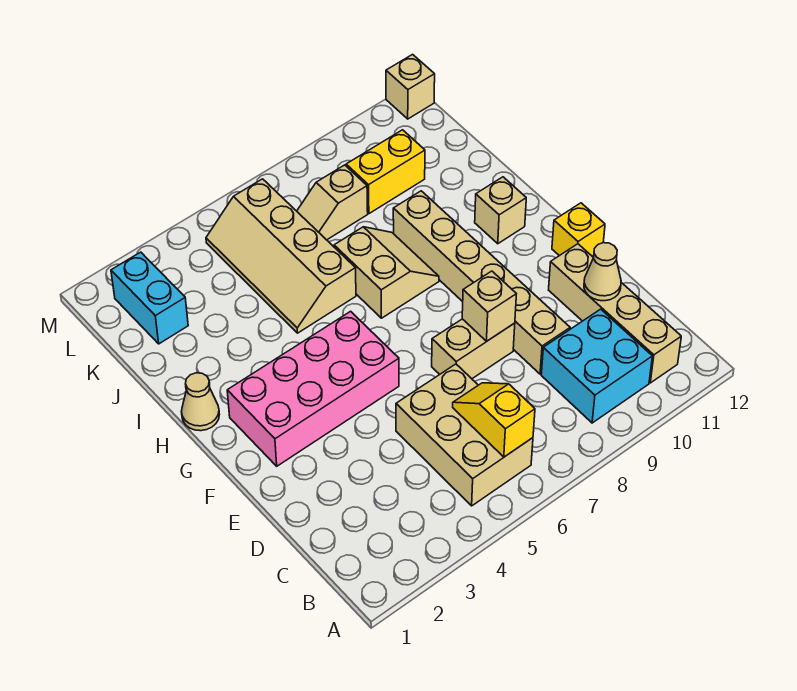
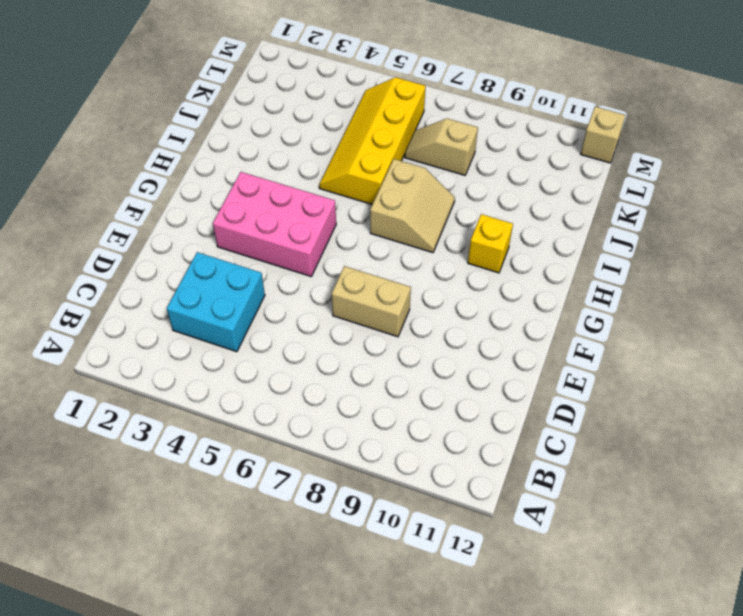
cyan 2x2 brick [167,252,265,352] -> cyan 2x2 brick moved to [541,309,652,423]
pink 2x3 brick [213,172,336,276] -> pink 2x4 brick [227,311,399,466]
yellow 1x1 brick [468,214,513,273] -> yellow 1x1 brick moved to [552,203,605,258]
yellow 2x4 slope [319,77,426,205] -> tan 2x4 slope [206,179,356,333]
none -> tan 2x3 brick [396,364,533,506]
none -> tan 1x4 brick [549,244,681,383]
none -> tan 1x6 brick [393,191,570,374]

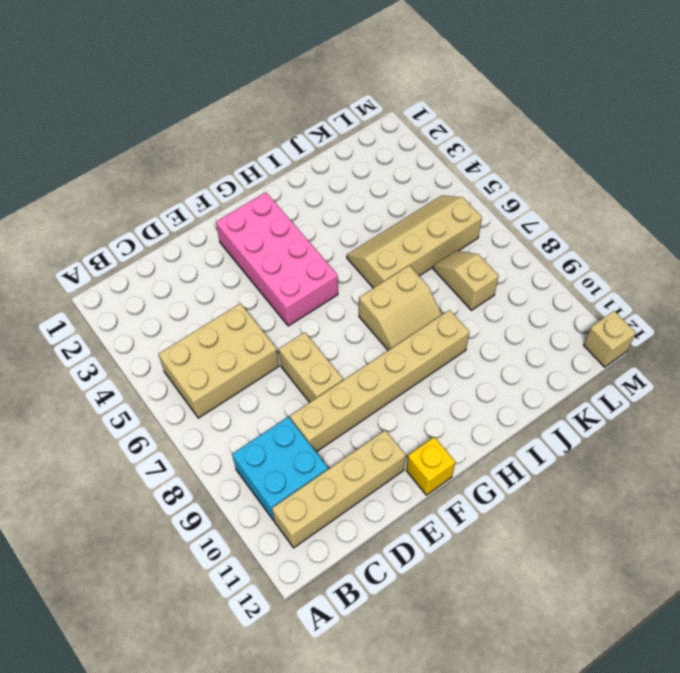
none -> tan 1x1 cone [181,373,219,431]
none -> tan 1x1 brick [475,177,526,244]
none -> cyan 1x2 brick [111,252,188,344]

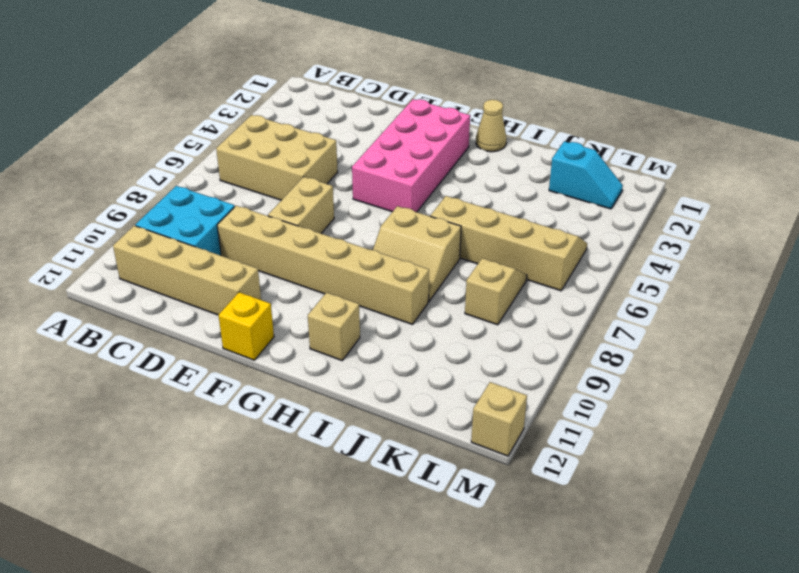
cyan 1x2 slope [549,141,623,209] -> cyan 1x2 brick [111,252,188,344]
none -> yellow 1x2 brick [346,130,425,214]
none -> yellow 1x2 slope [453,383,535,457]
none -> tan 1x1 cone [584,243,621,301]

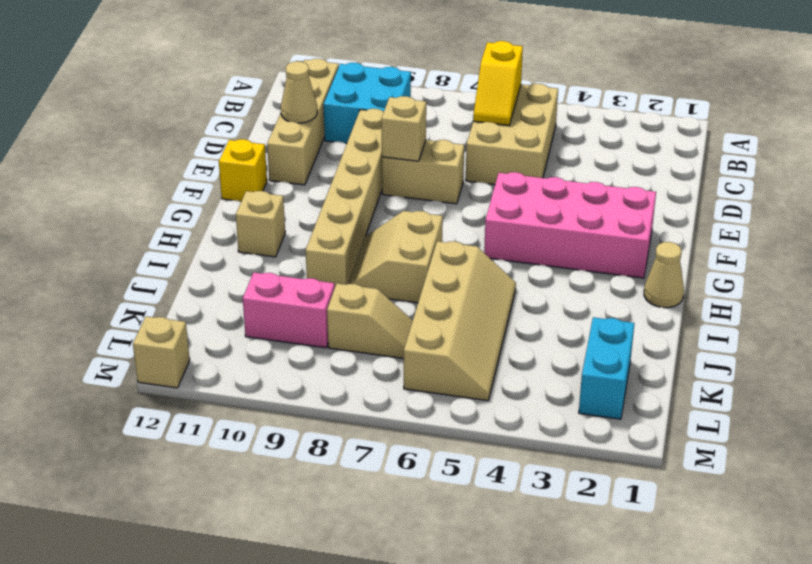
pink 1x2 brick [243,273,335,348] -> yellow 1x2 brick [346,130,425,214]

